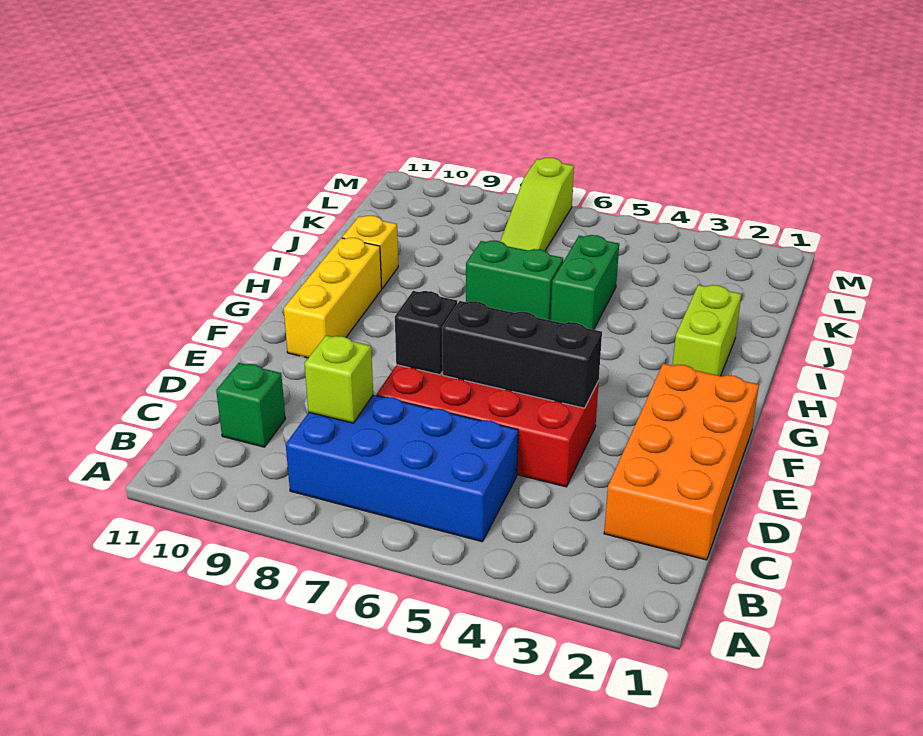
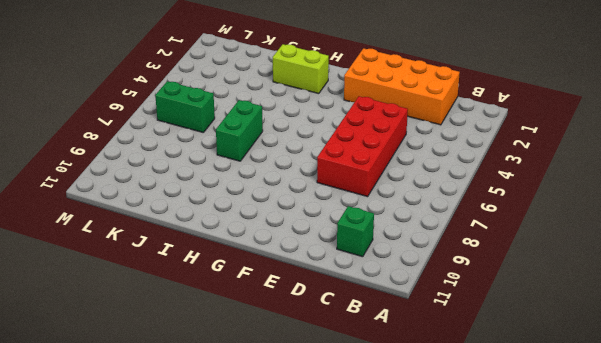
green 1x2 brick [155,81,215,133] -> green 1x2 brick moved to [551,235,619,330]
none -> blue 2x4 brick [286,395,518,542]
none -> yellow 1x3 brick [284,238,382,358]
none -> yellow 1x1 brick [342,216,398,288]

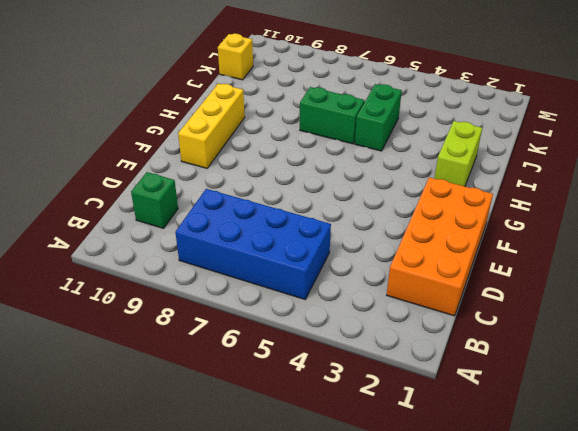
yellow 1x1 brick [218,34,253,80] -> yellow 1x1 brick moved to [342,216,398,288]
none -> red 2x4 brick [377,365,599,487]
none -> lime 1x3 slope [500,158,574,251]
none -> lime 1x1 brick [305,335,373,423]

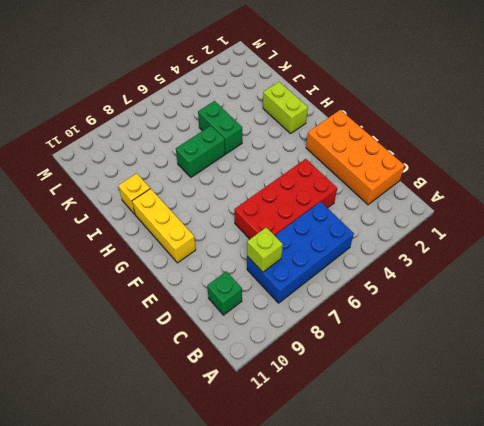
none -> lime 1x3 slope [500,158,574,251]
none -> black 1x3 brick [442,301,602,408]
none -> black 1x1 brick [395,291,457,375]

